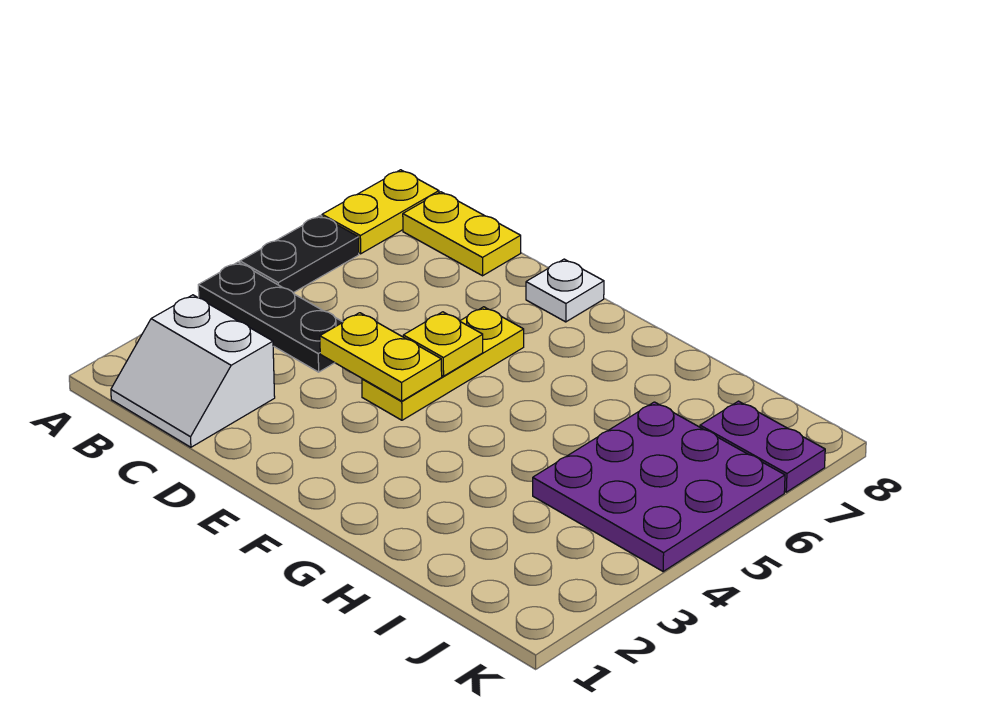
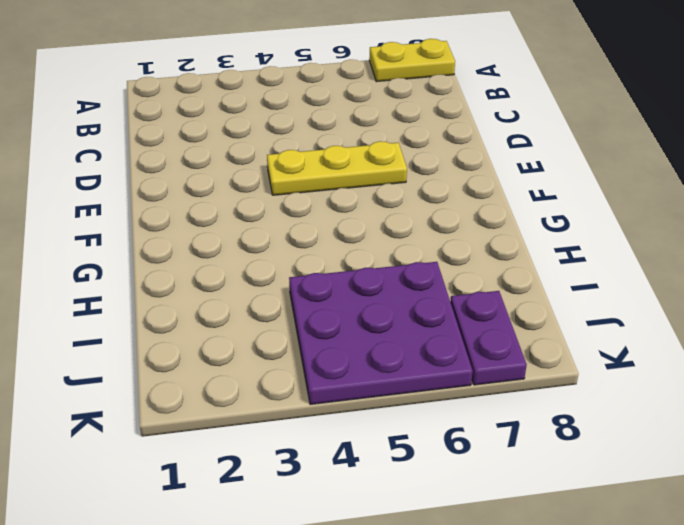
none -> black 1x3 plate [198,262,343,372]
none -> black 1x2 plate [240,216,359,293]

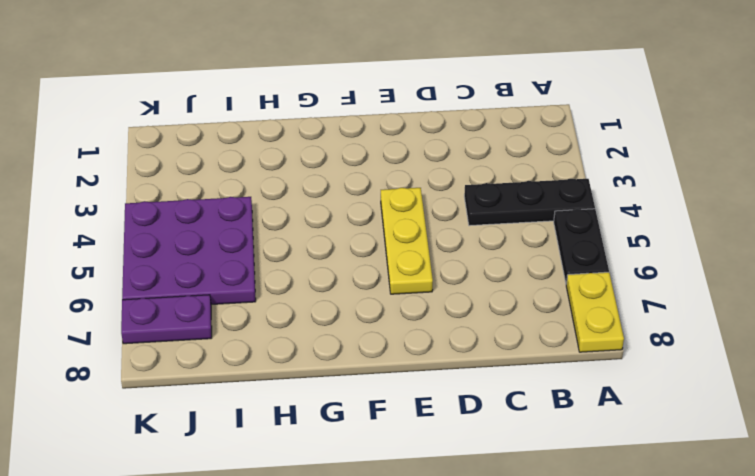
none -> white 2x2 slope [111,295,275,447]
none -> yellow 1x2 plate [403,192,521,276]

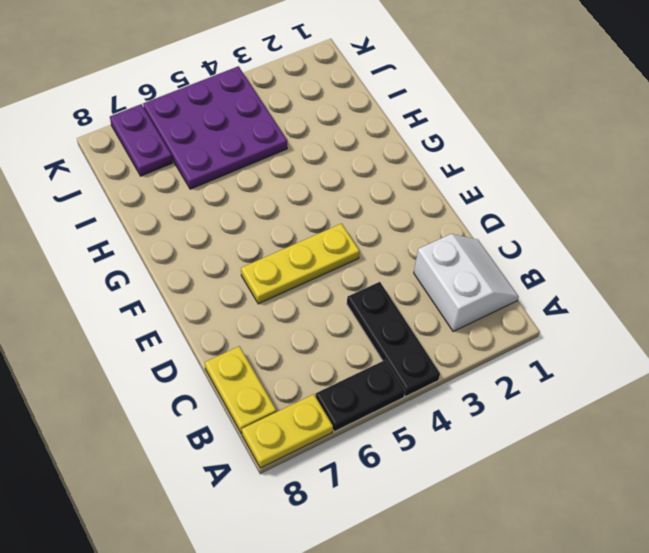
none -> white 1x1 plate [526,259,604,322]
none -> yellow 1x2 plate [320,313,442,401]

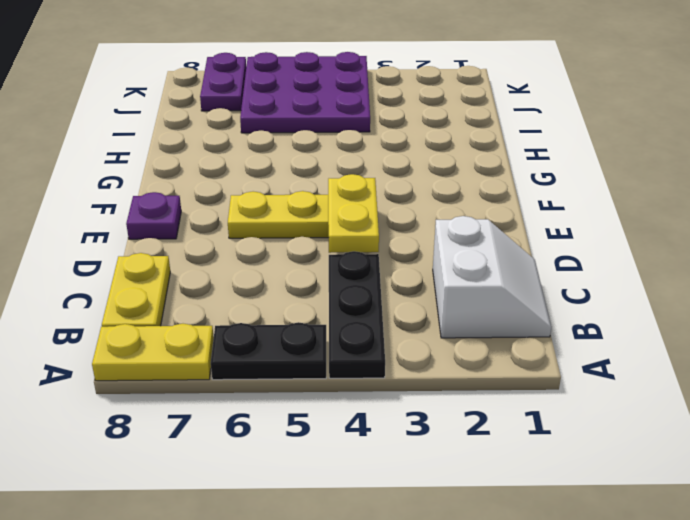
purple 1x1 plate [126,192,181,239] -> white 1x1 plate [526,259,604,322]
none -> yellow 1x1 plate [403,312,483,376]

